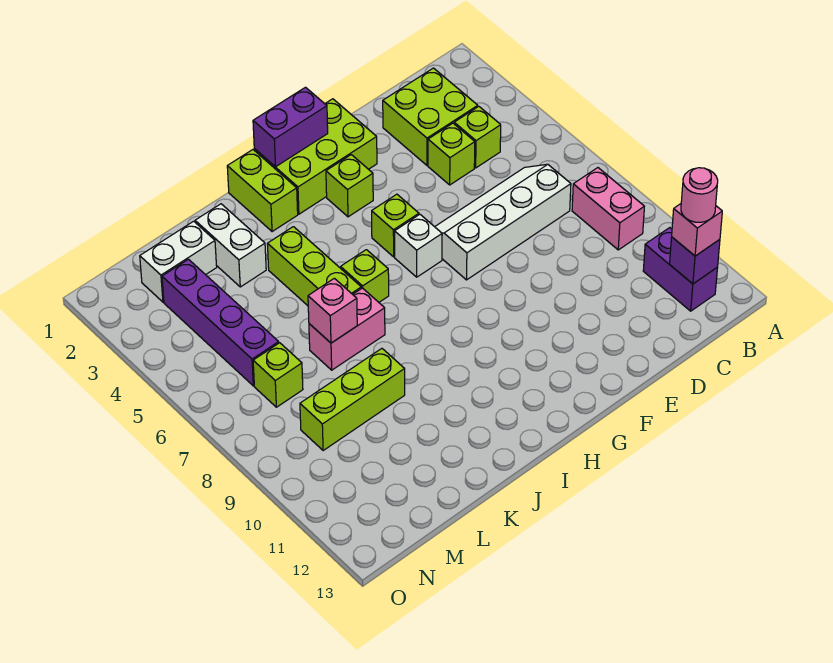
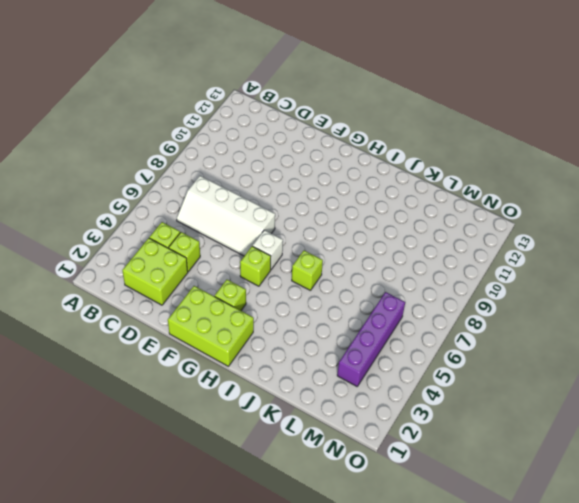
none -> pink 1x2 brick [572,168,644,250]
none -> purple 1x2 brick [643,228,718,311]
none -> lime 1x2 brick [227,150,298,232]

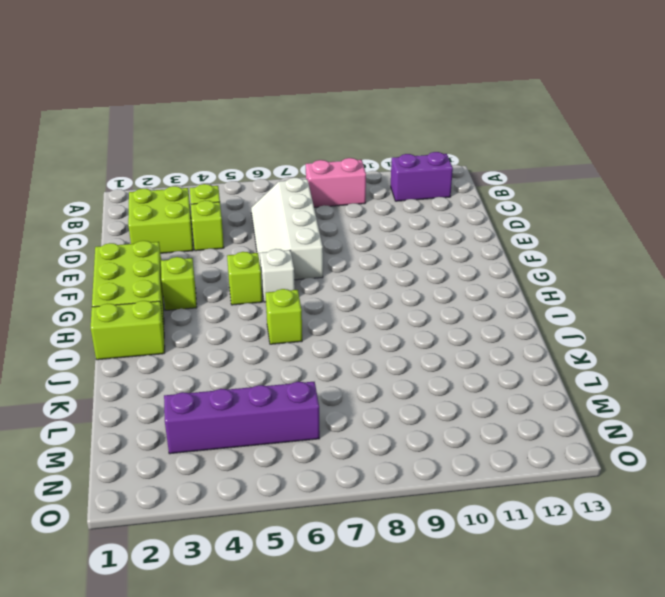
none -> lime 1x3 brick [268,227,361,306]
none -> pink 1x2 brick [309,288,385,370]
none -> white 1x2 brick [195,204,266,287]

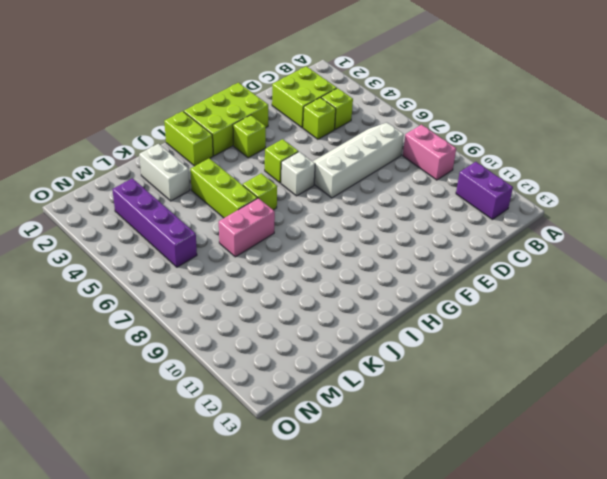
none -> lime 1x3 brick [300,348,405,450]
none -> white 1x2 brick [140,221,217,302]
none -> lime 1x1 brick [253,343,303,407]

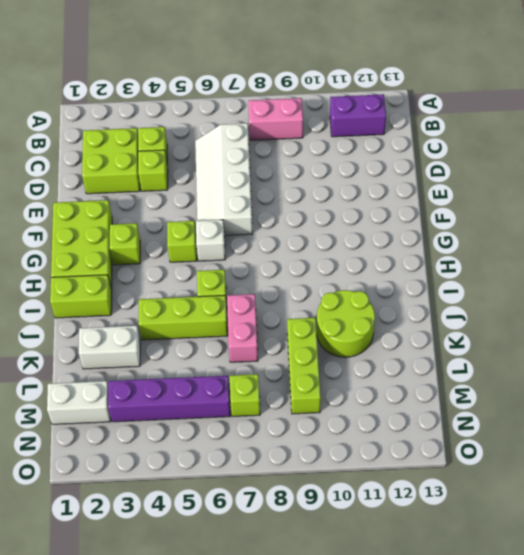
lime 2x2 round brick [317,290,375,357] -> none
white 1x2 brick [47,381,111,424] -> white 1x2 brick turned to [140,221,217,302]
none -> purple 1x1 brick [670,237,720,284]
none -> purple 1x2 brick [253,87,328,167]
none -> pink 1x1 brick [308,278,357,343]

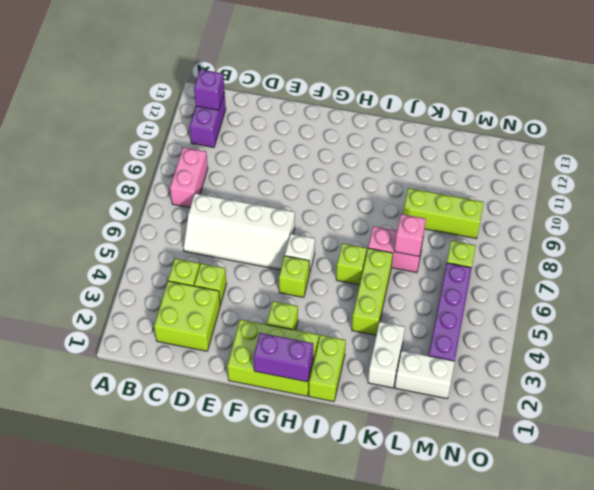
none -> pink 1x1 brick [672,204,722,256]
none -> pink 1x1 round brick [681,168,718,222]

